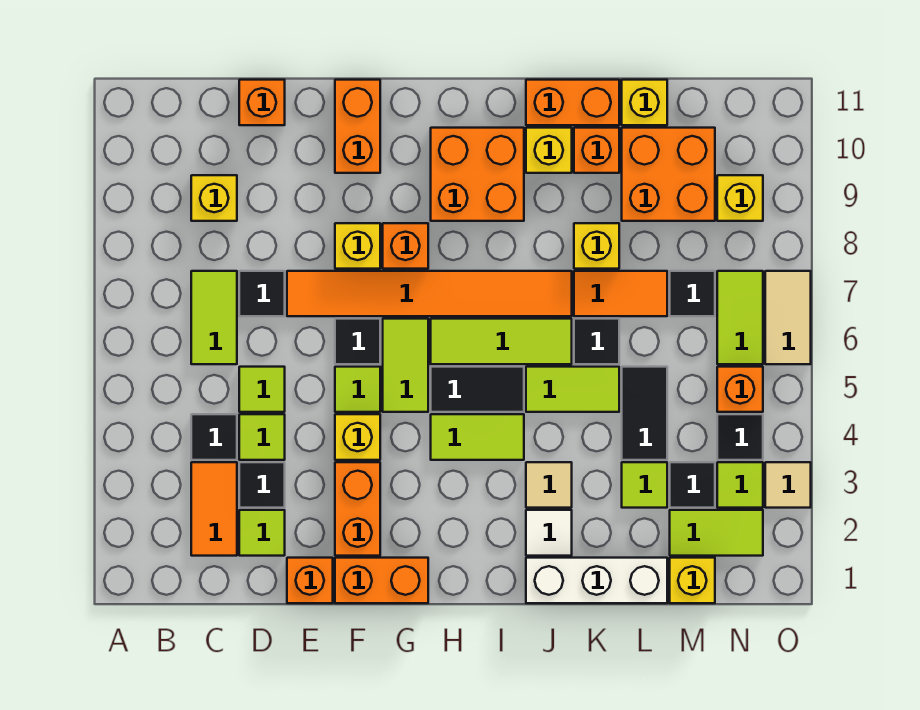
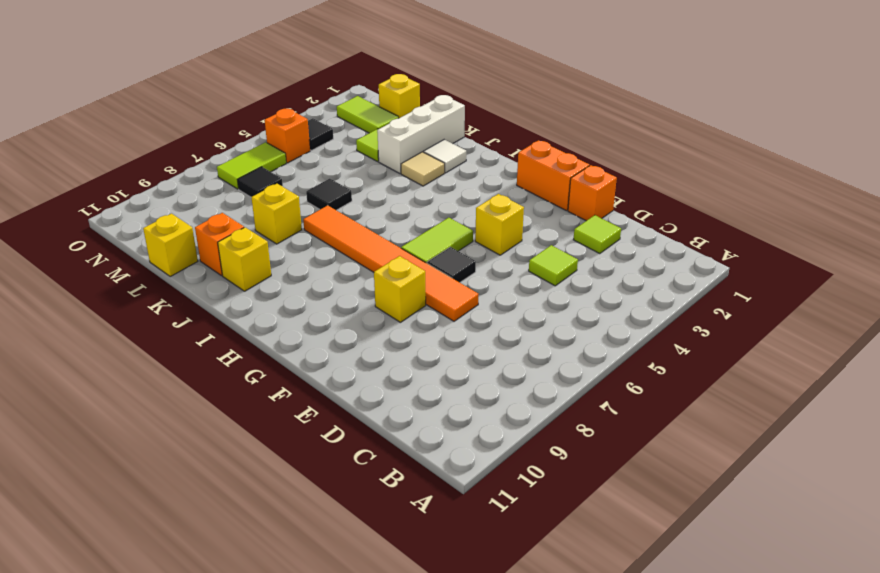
white 1x3 brick [377,95,465,174] -> white 1x3 brick turned to [526,558,667,603]
none -> orange 1x2 tile [191,462,237,556]
none -> black 1x1 tile [191,414,237,460]
none -> lime 1x2 tile [191,271,237,364]
none -> yellow 1x1 brick [191,175,237,221]

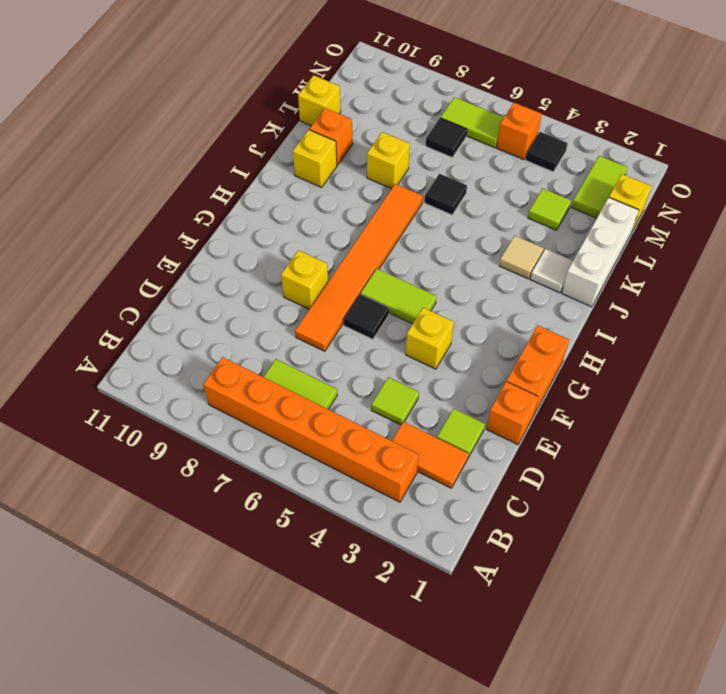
orange 1x6 brick [203,357,419,502] -> none
none -> black 1x1 tile [191,414,237,460]
none -> yellow 1x1 brick [191,175,237,221]
none -> black 1x1 tile [239,462,285,508]
none -> lime 1x1 tile [239,367,285,412]

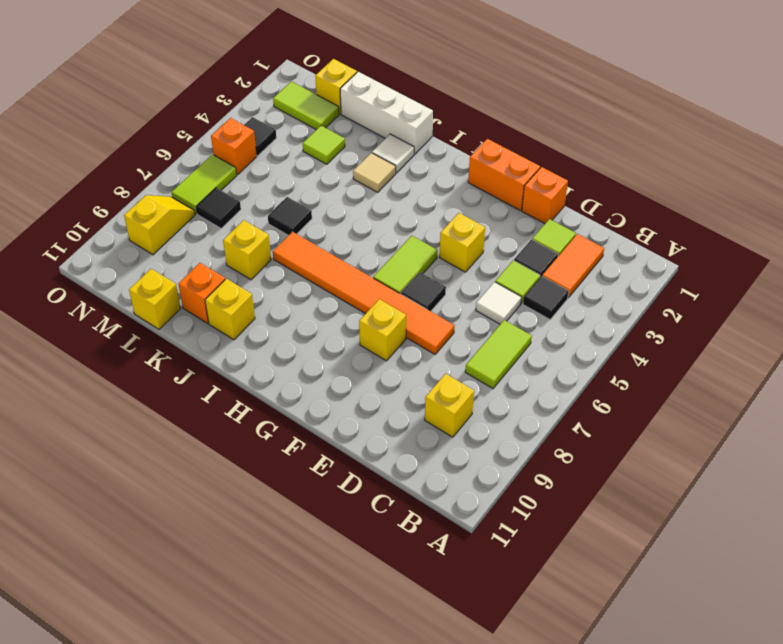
white 1x1 tile [476,282,522,324] -> lime 1x1 tile [239,367,285,412]
yellow 1x2 slope [124,195,195,255] -> yellow 1x1 brick [717,175,763,221]
none -> black 1x1 tile [239,271,285,316]
none -> orange 1x1 brick [239,80,285,125]
none -> orange 1x2 brick [335,462,380,556]
none -> lime 1x1 tile [335,367,380,412]

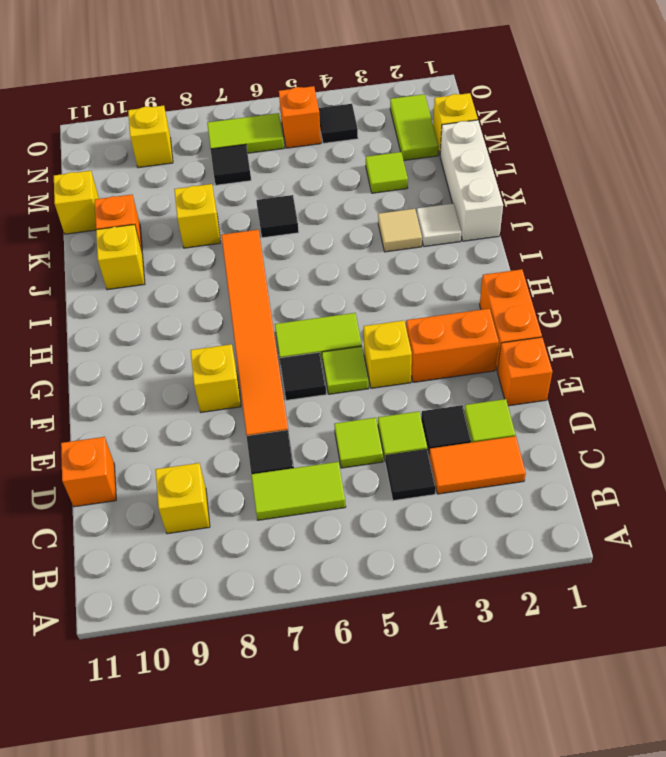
none -> orange 1x2 brick [335,80,380,173]
none -> orange 1x1 brick [383,223,428,269]
none -> lime 1x2 tile [431,414,524,460]
none -> black 1x2 tile [431,367,524,412]

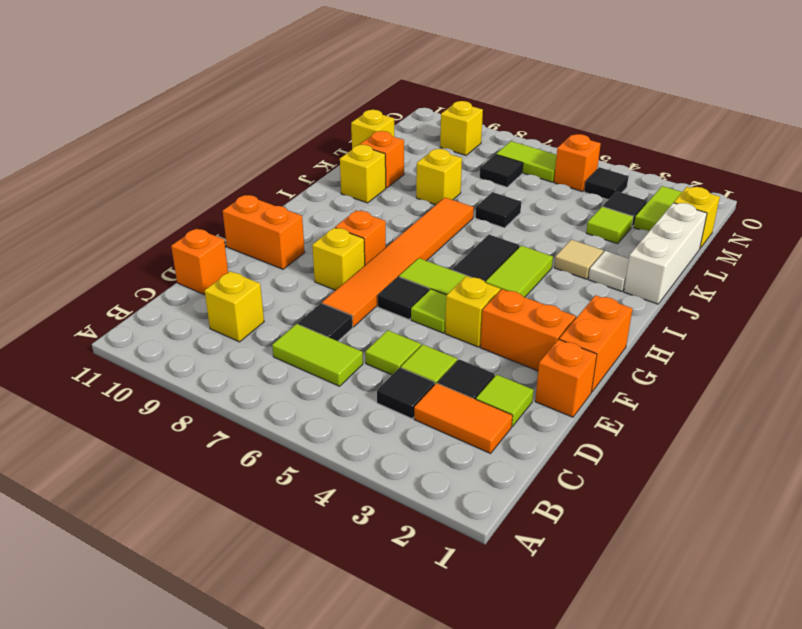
none -> lime 1x3 tile [431,319,572,364]
none -> orange 2x2 brick [431,128,524,221]
none -> lime 1x2 tile [526,367,619,412]
none -> orange 1x2 brick [526,80,619,125]

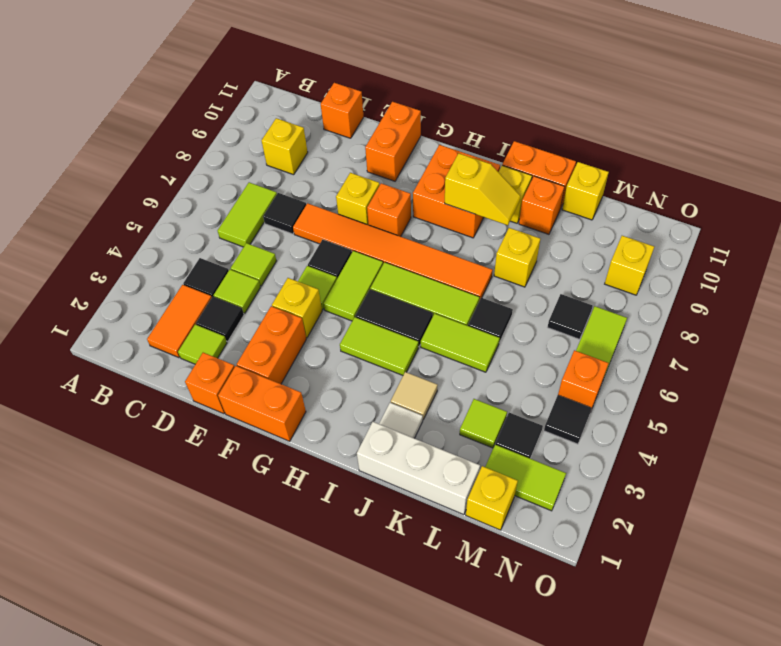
yellow 1x2 slope [445,153,520,225] -> none
none -> orange 1x2 tile [574,271,667,316]
none -> black 1x2 tile [622,367,667,460]
none -> orange 2x2 brick [622,128,715,221]
none -> lime 1x1 tile [717,462,763,508]

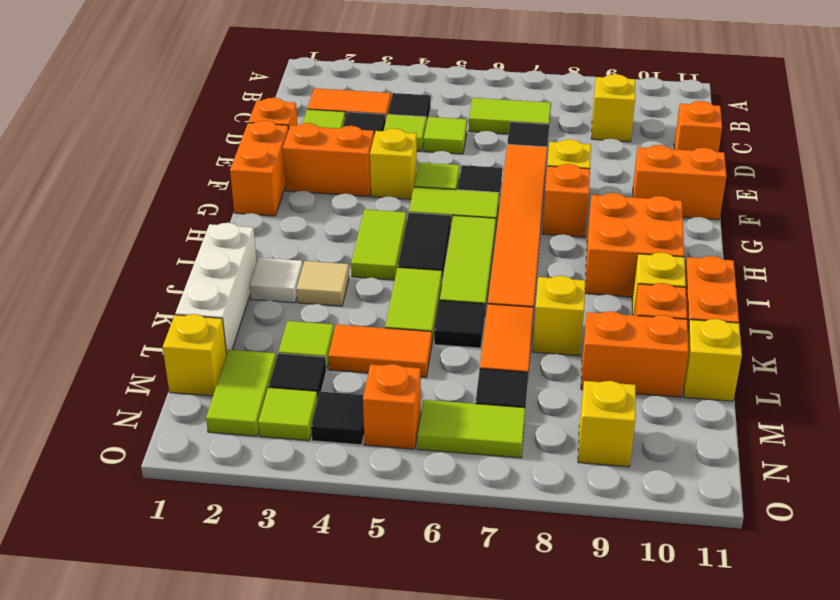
orange 1x2 tile [328,324,432,377] -> black 1x2 tile [622,367,667,460]
orange 1x2 brick [581,311,689,397] -> orange 2x2 brick [622,128,715,221]
none -> tan 1x1 tile [765,462,811,508]
none -> tan 1x2 tile [765,271,811,364]

